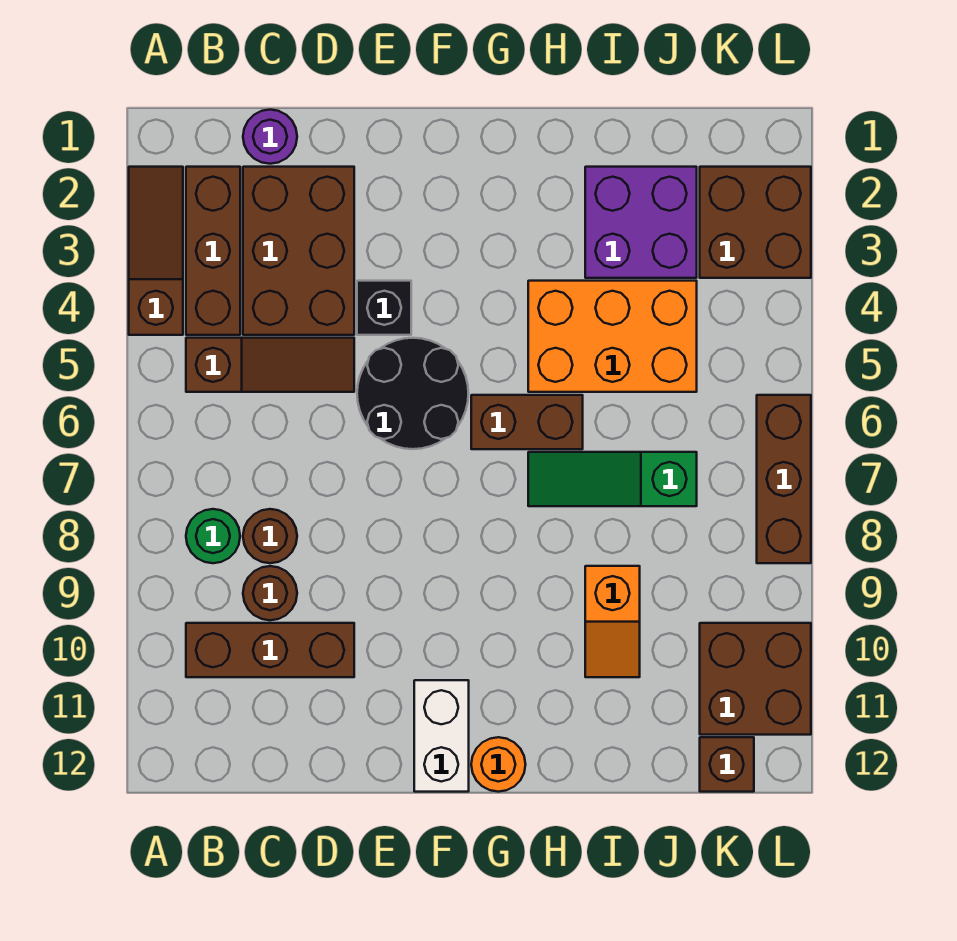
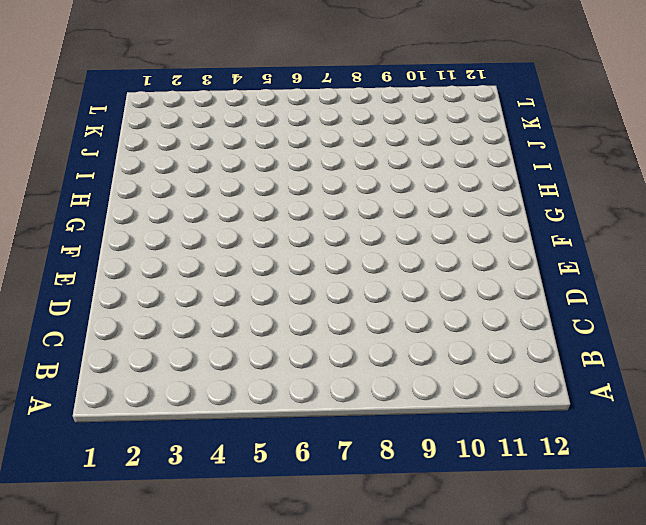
none -> brown 1x3 slope [129,167,183,335]
none -> brown 1x3 brick [186,167,240,335]
none -> brown 1x3 slope [186,338,354,392]

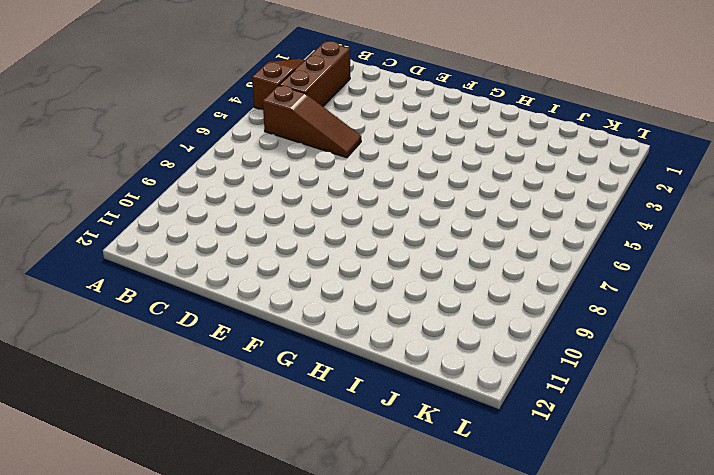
none -> green 1x1 round brick [186,509,240,563]
none -> brown 1x3 brick [186,623,354,677]
none -> purple 1x1 round brick [243,110,297,164]

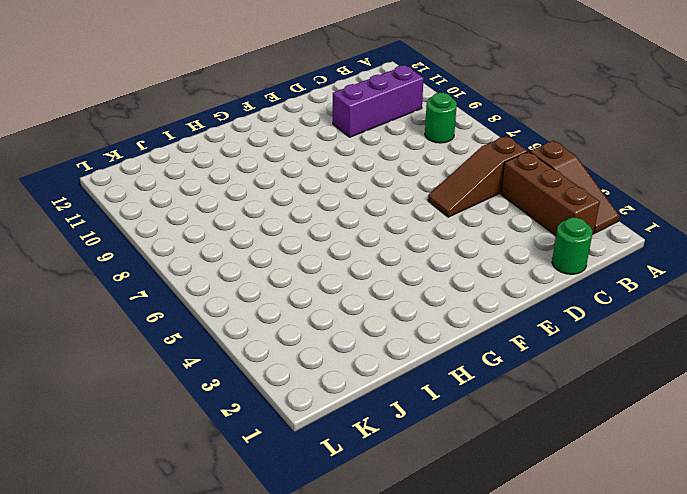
purple 1x3 brick [333,65,424,137] -> brown 1x3 brick [186,623,354,677]
green 1x1 round brick [552,217,592,274] -> purple 1x1 round brick [243,110,297,164]
none -> brown 2x3 brick [243,167,354,335]
none -> brown 1x1 round brick [243,509,297,563]
none -> brown 1x1 round brick [243,566,297,620]

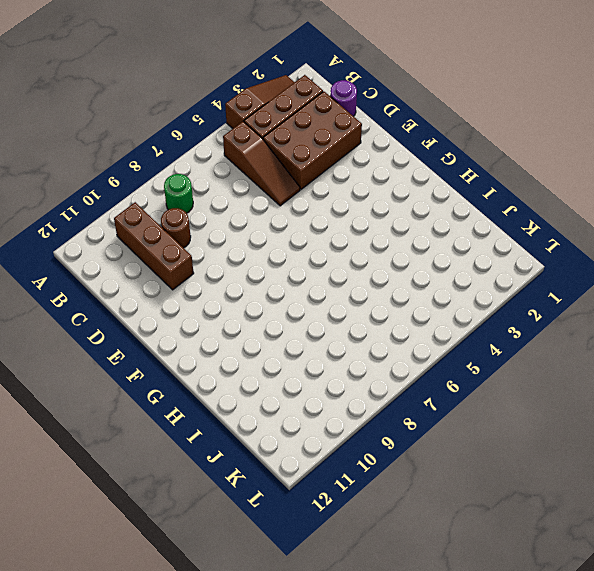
none -> brown 1x1 round brick [243,509,297,563]
none -> black 1x1 brick [357,281,411,335]
none -> black 2x2 round brick [357,338,468,449]

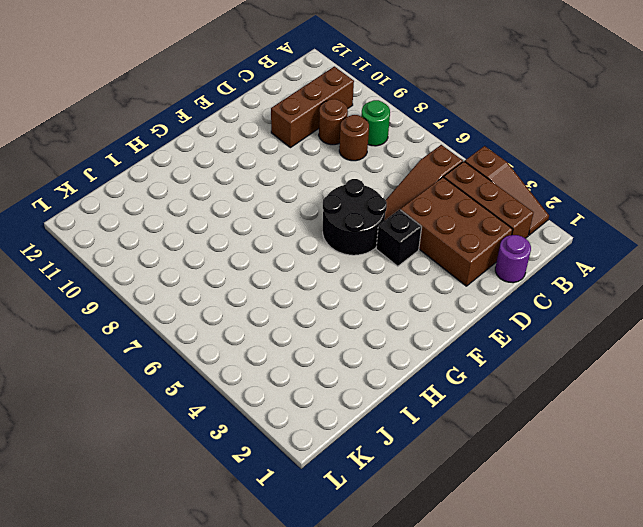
none -> white 1x2 brick [414,680,469,792]
none -> brown 1x2 brick [471,395,583,449]
none -> orange 1x1 round brick [471,737,526,792]

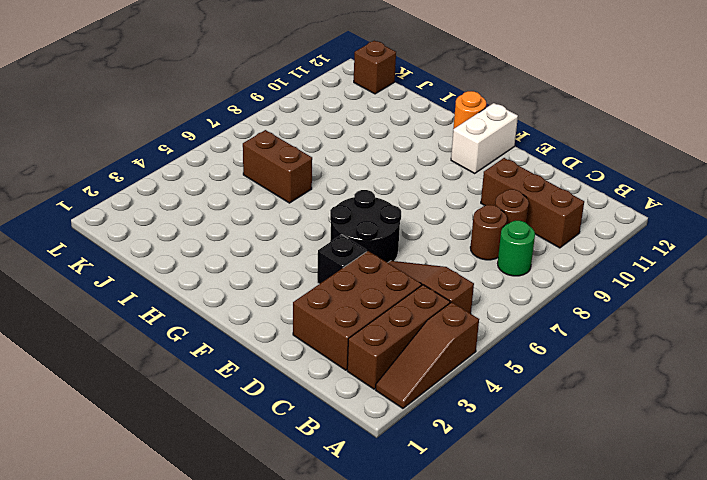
brown 1x2 brick [243,130,312,203] -> brown 1x2 brick moved to [471,395,583,449]
none -> purple 1x1 round brick [243,110,297,164]
none -> orange 2x3 brick [528,281,697,392]
none -> green 1x3 slope [528,452,697,506]

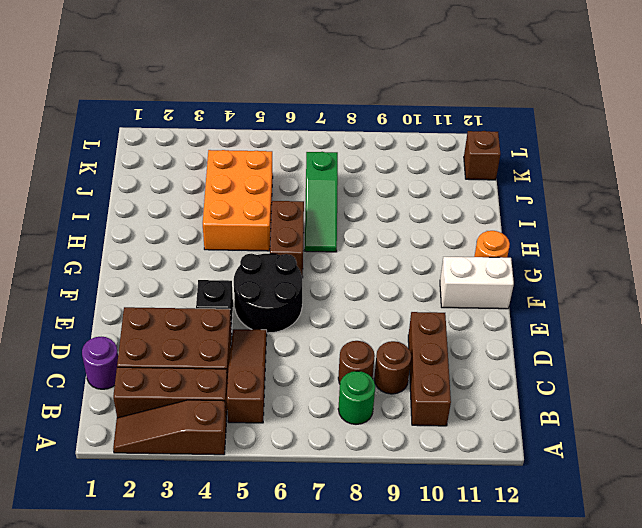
none -> purple 2x2 brick [585,167,697,278]
none -> orange 1x2 slope [585,566,640,677]
none -> brown 2x2 brick [700,167,811,278]

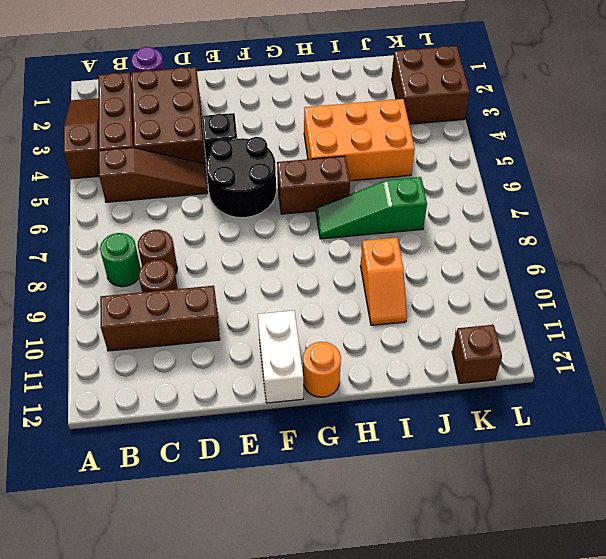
none -> purple 2x2 brick [585,167,697,278]
none -> brown 2x2 brick [700,623,811,735]
none -> brown 1x3 brick [757,395,811,563]

